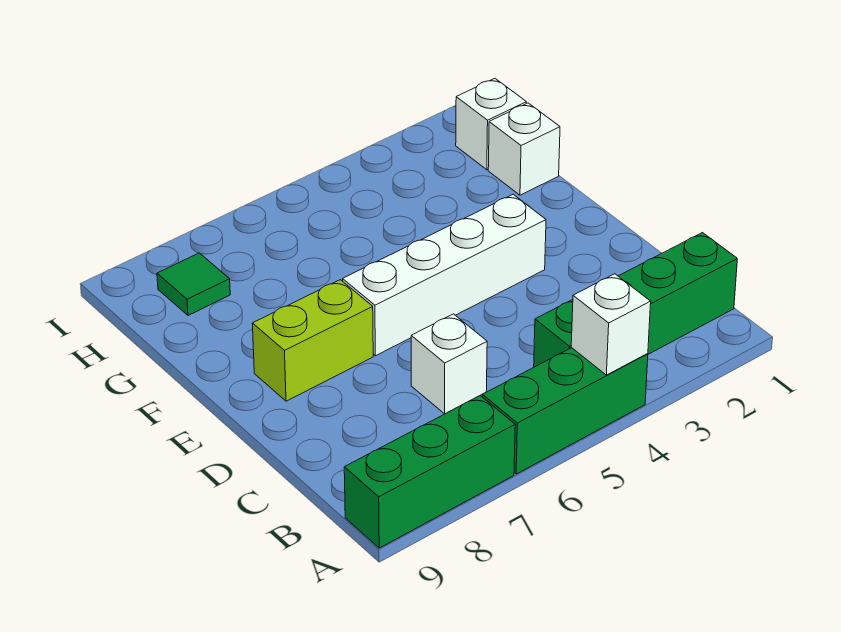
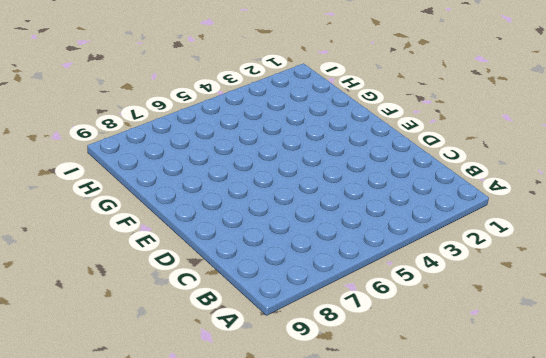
none -> green 1x3 brick [482,348,648,474]
none -> green 1x3 brick [344,396,515,548]

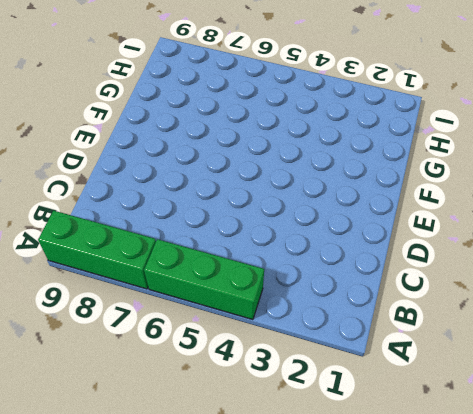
none -> green 1x4 brick [534,233,737,367]
none -> white 1x1 brick [411,314,487,414]

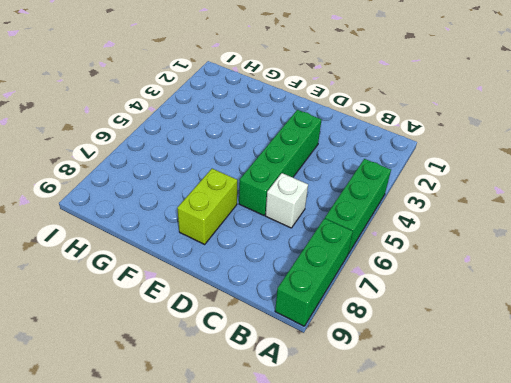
green 1x4 brick [239,110,321,215] -> green 1x4 brick moved to [534,233,737,367]
none -> white 1x4 brick [343,194,546,356]
none -> white 1x1 brick [488,103,560,195]

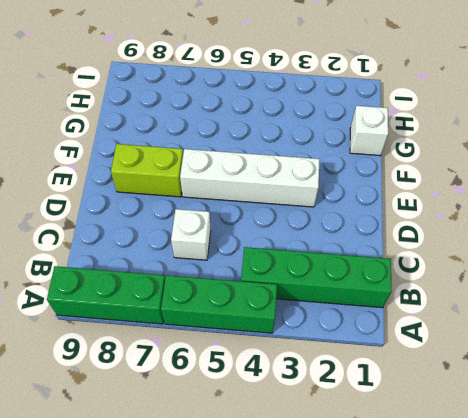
none -> white 1x1 brick [456,78,526,170]
none -> green 1x1 tile [157,253,230,315]

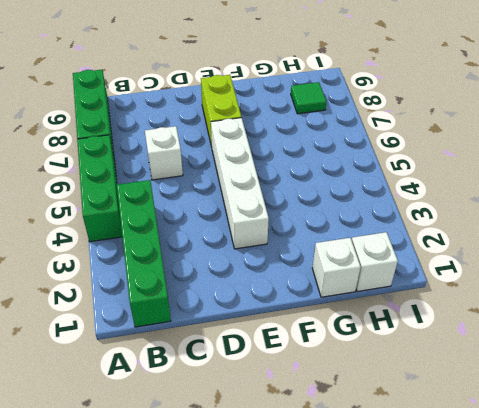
none -> white 1x1 brick [571,274,651,375]

